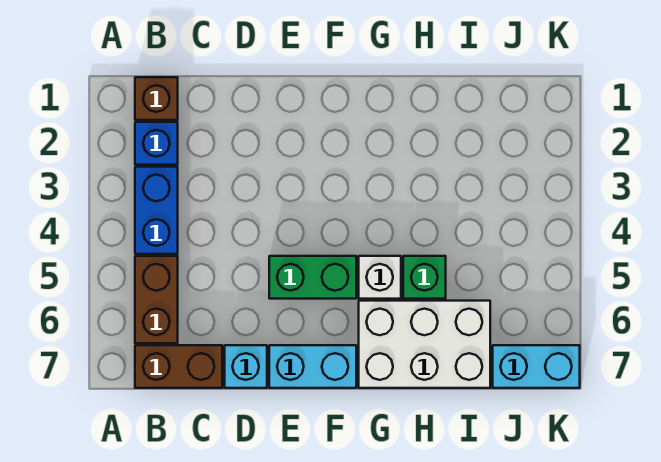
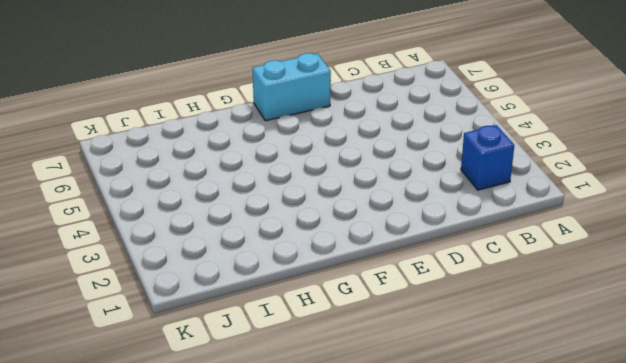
none -> brown 1x1 brick [135,77,178,120]
none -> blue 1x2 brick [135,167,178,254]
none -> brown 1x2 brick [135,256,178,343]

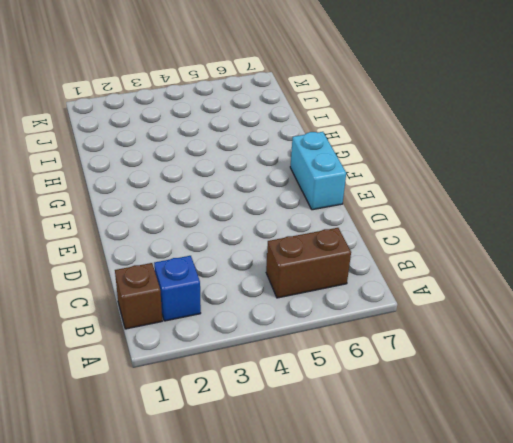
none -> blue 1x2 brick [135,167,178,254]
none -> brown 1x2 brick [135,345,222,388]
none -> cyan 1x1 brick [225,345,267,388]

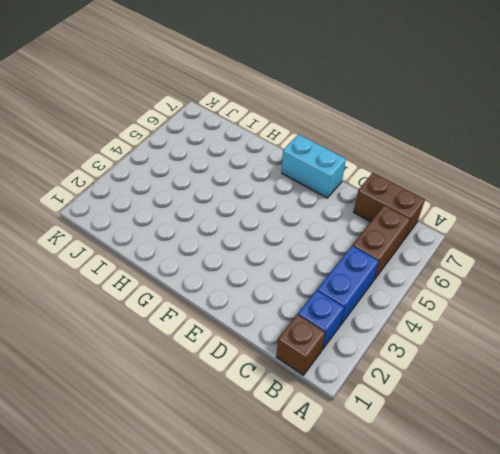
none -> cyan 1x1 brick [225,345,267,388]
none -> green 1x2 brick [269,256,356,299]
none -> white 1x1 brick [359,256,401,299]

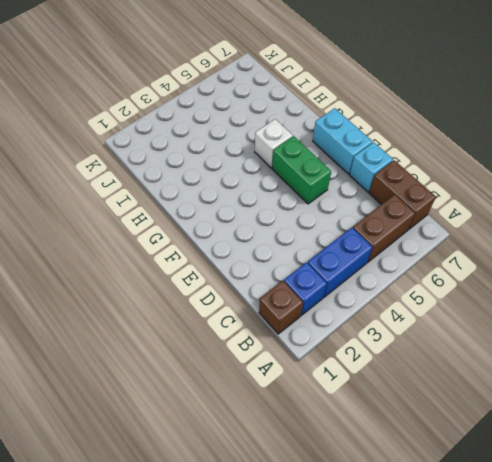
none -> white 2x3 brick [359,301,490,388]
none -> green 1x1 brick [403,256,446,299]
none -> cyan 1x2 brick [493,345,580,388]

